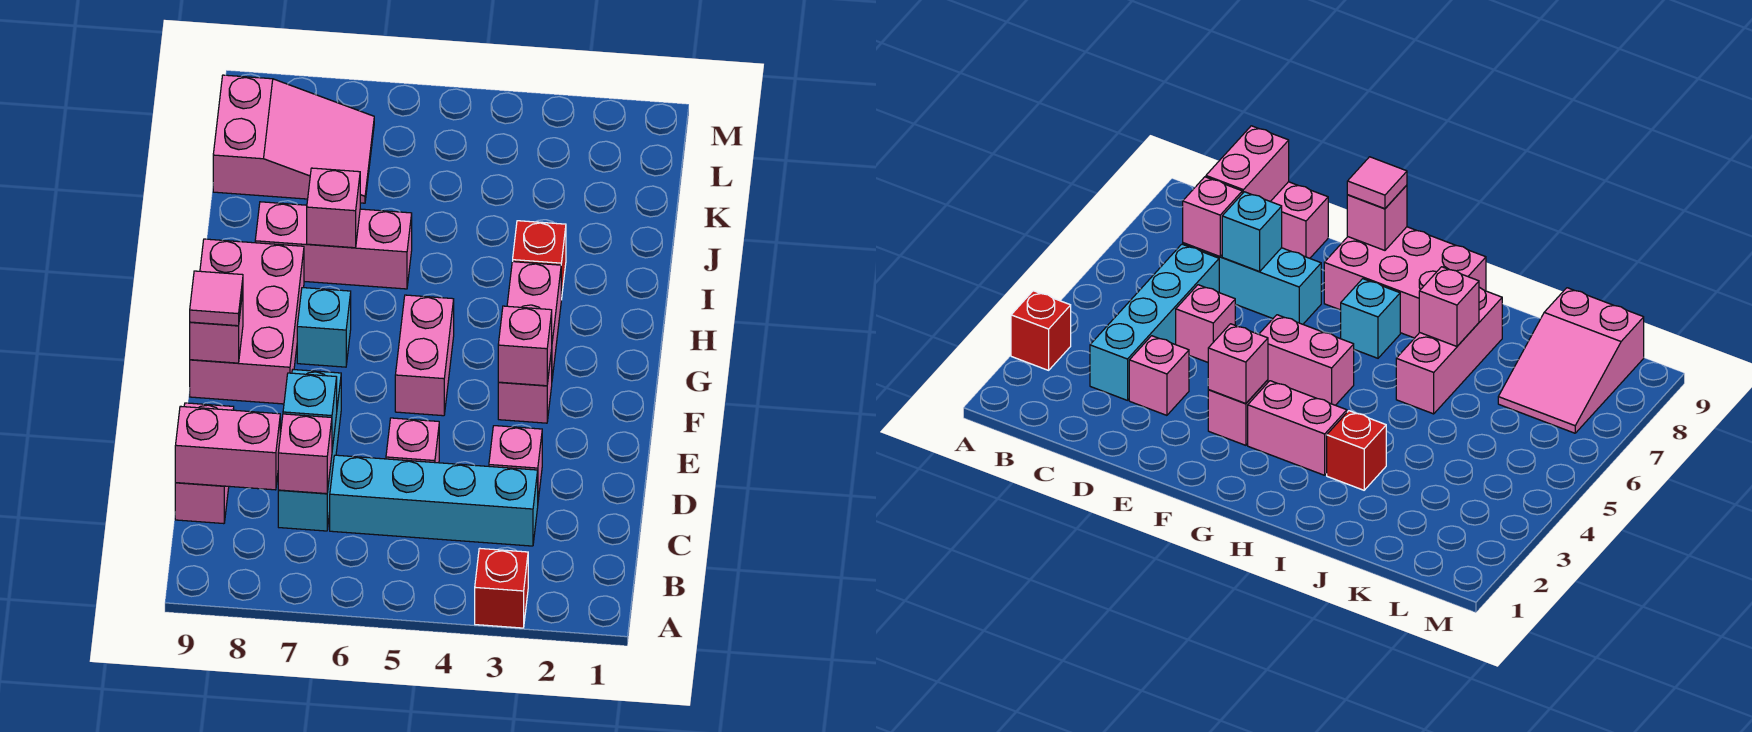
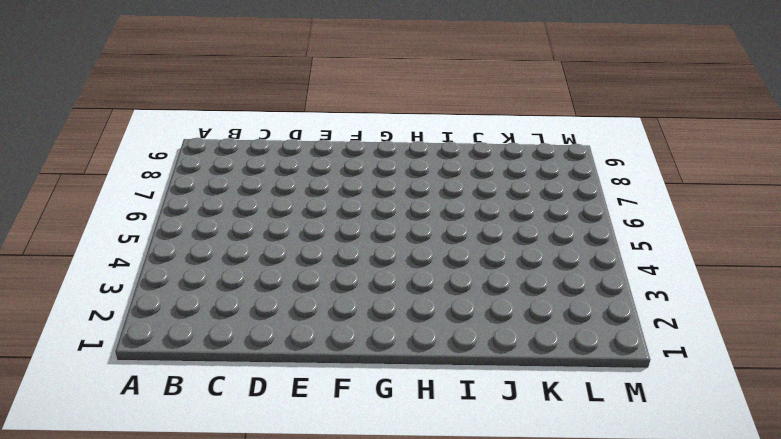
none -> red 1x1 brick [475,548,528,628]
none -> cyan 1x4 brick [330,455,538,546]
none -> cyan 1x3 brick [278,370,341,531]

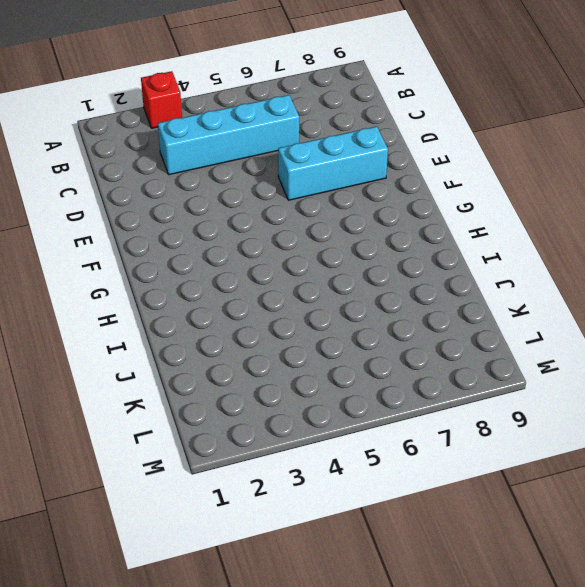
cyan 1x3 brick [278,126,388,200] -> cyan 1x3 brick turned to [278,370,341,531]
none -> pink 1x2 brick [175,403,234,524]
none -> pink 1x1 brick [489,426,542,500]
none -> pink 1x1 brick [386,418,439,463]

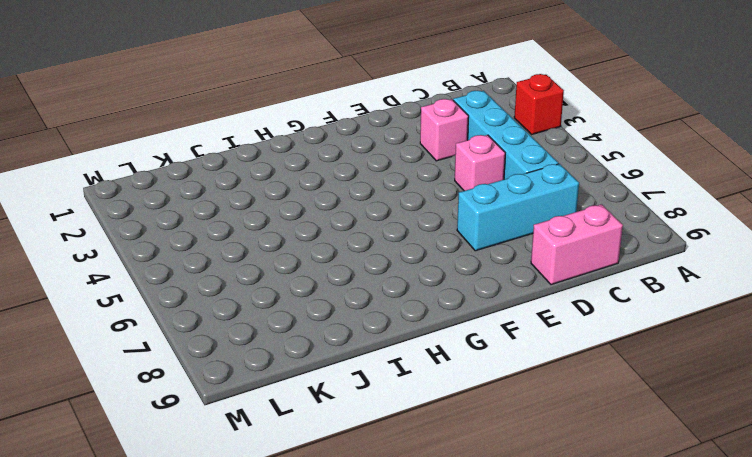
none -> pink 1x1 brick [498,350,552,423]
none -> pink 1x2 brick [395,295,454,416]
none -> pink 2x3 brick [190,239,304,404]

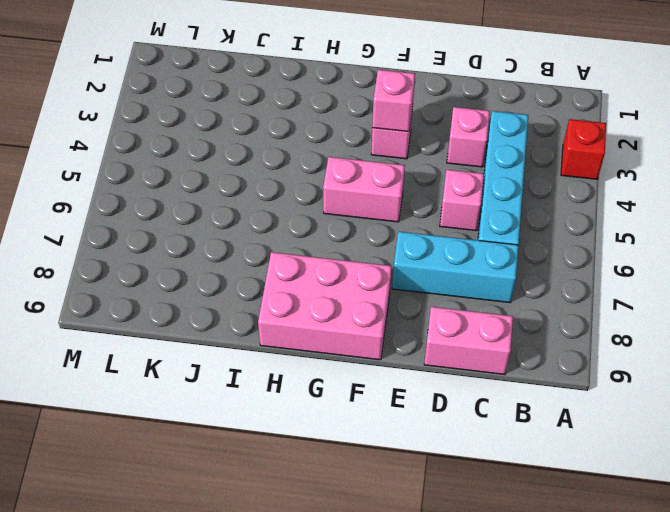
none -> pink 1x2 brick [507,262,561,378]
none -> cyan 1x1 brick [297,288,351,367]
none -> red 1x1 brick [513,221,566,300]

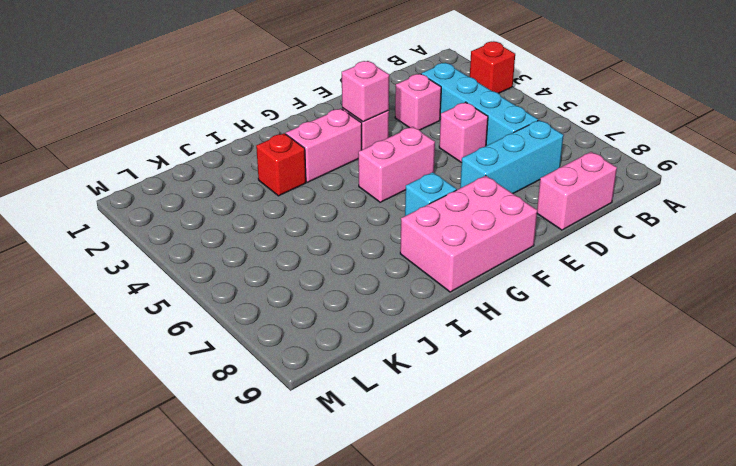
none -> pink 1x3 brick [255,202,412,289]
none -> pink 2x3 slope [213,75,374,203]
none -> pink 1x1 brick [278,414,332,494]

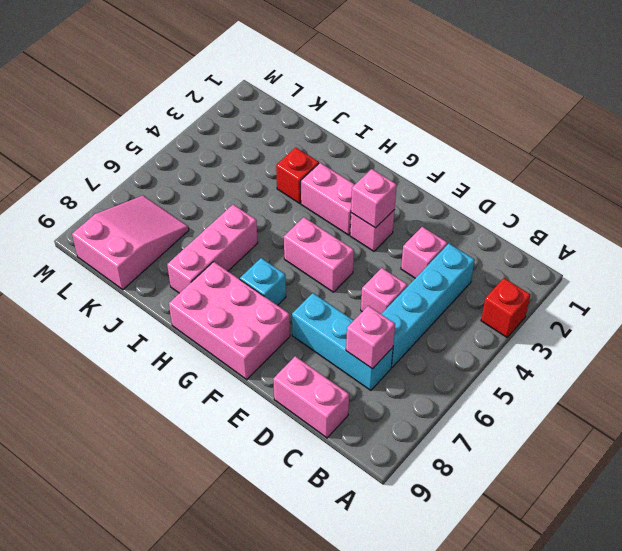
none -> pink 1x2 brick [175,406,280,490]
none -> cyan 1x1 brick [283,373,337,449]
none -> pink 1x1 brick [190,292,243,363]

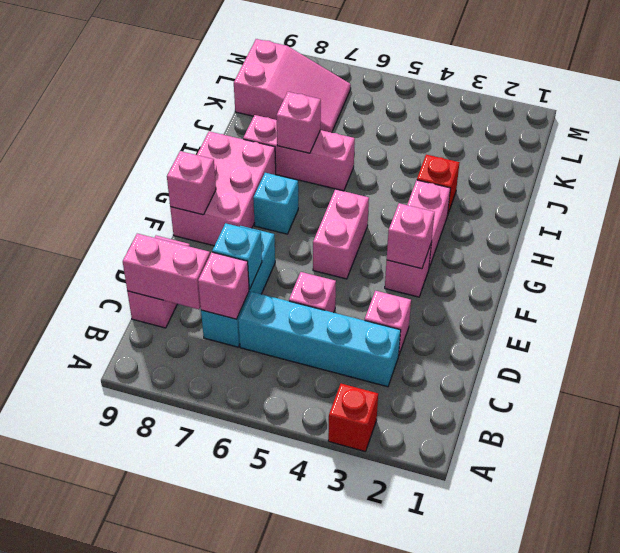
none -> pink 1x1 tile [190,271,243,326]

